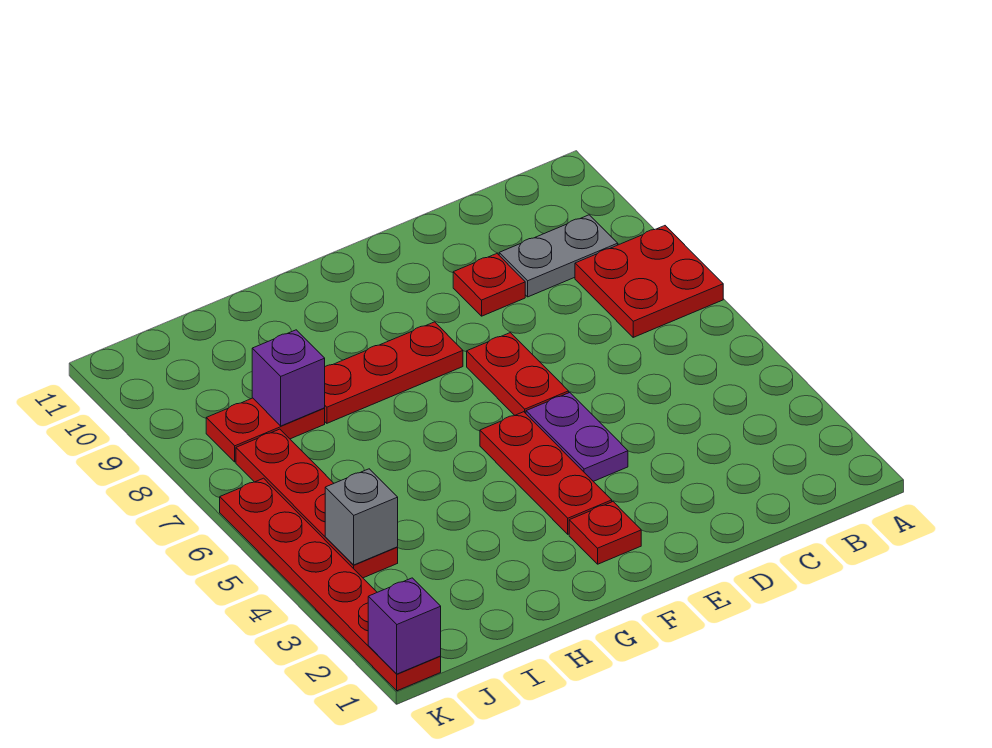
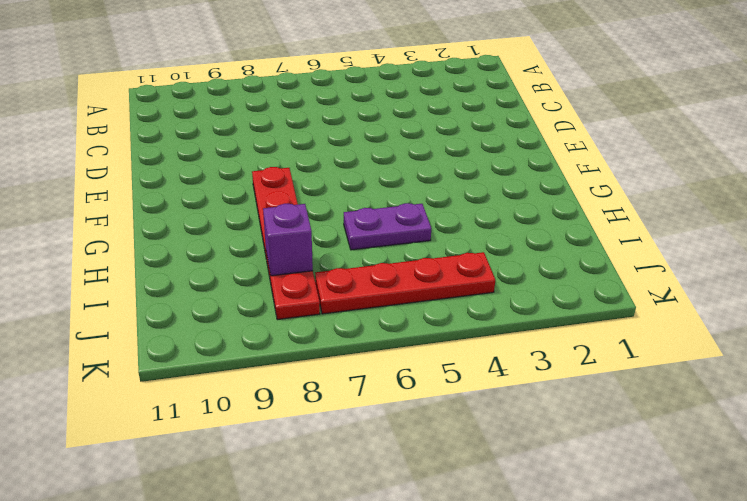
purple 1x2 plate [344,203,431,250] -> purple 1x2 plate moved to [526,393,628,481]
none -> red 2x2 plate [575,226,723,337]
none -> grey 1x2 plate [499,215,618,297]
none -> red 1x1 plate [453,254,525,316]

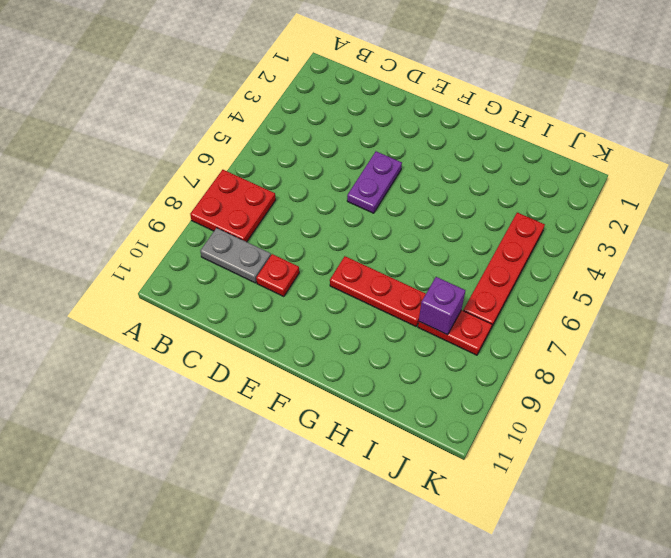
none -> red 1x2 plate [467,333,569,415]
none -> red 1x1 plate [569,502,641,564]
none -> red 1x3 plate [480,412,612,534]

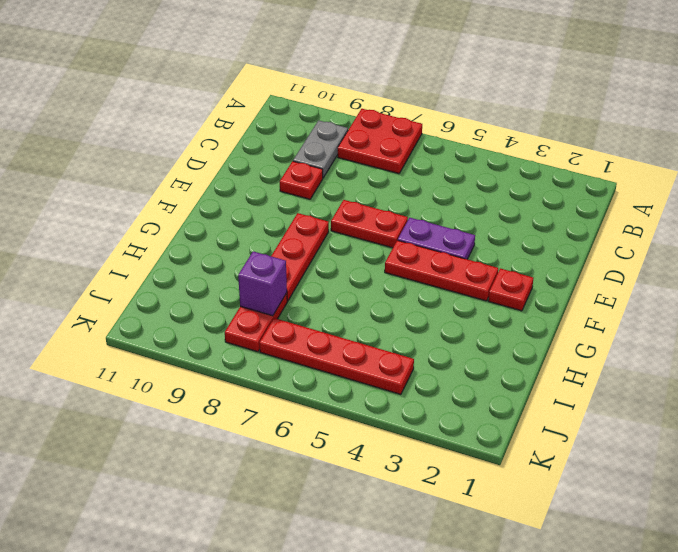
none -> red 1x6 plate [220,478,441,691]
none -> grey 1x1 brick [325,469,398,565]
none -> purple 1x1 brick [368,578,441,674]

